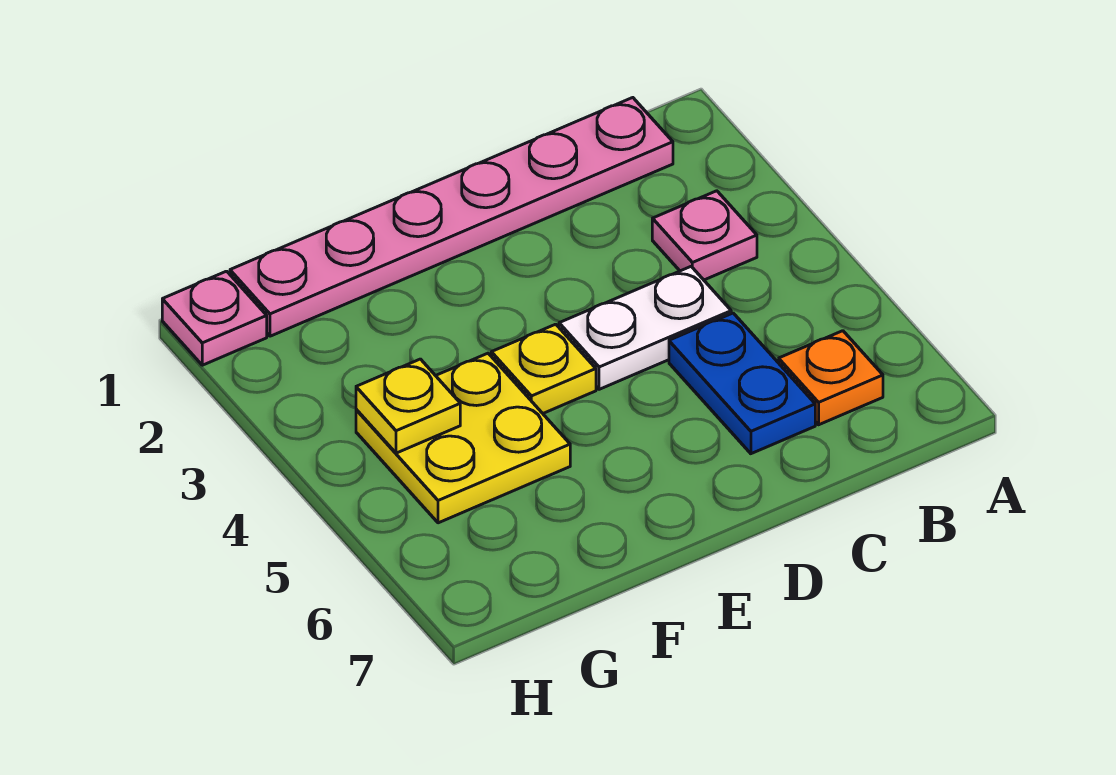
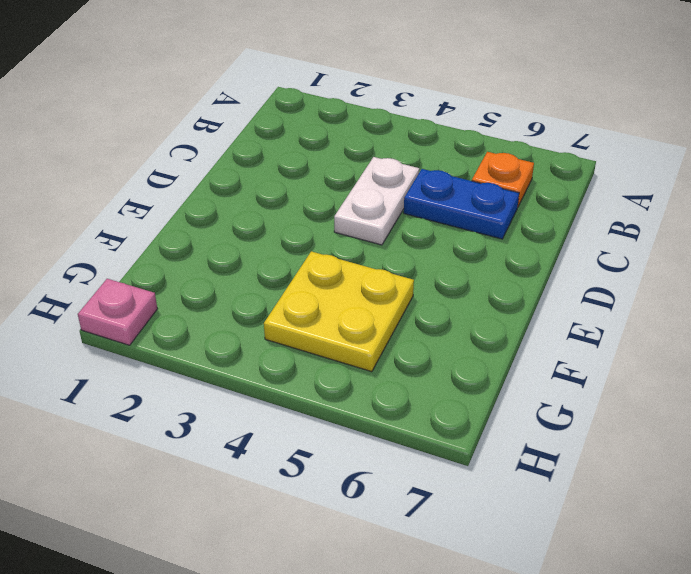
none -> pink 1x6 plate [230,98,673,336]
none -> pink 1x1 plate [652,191,757,280]

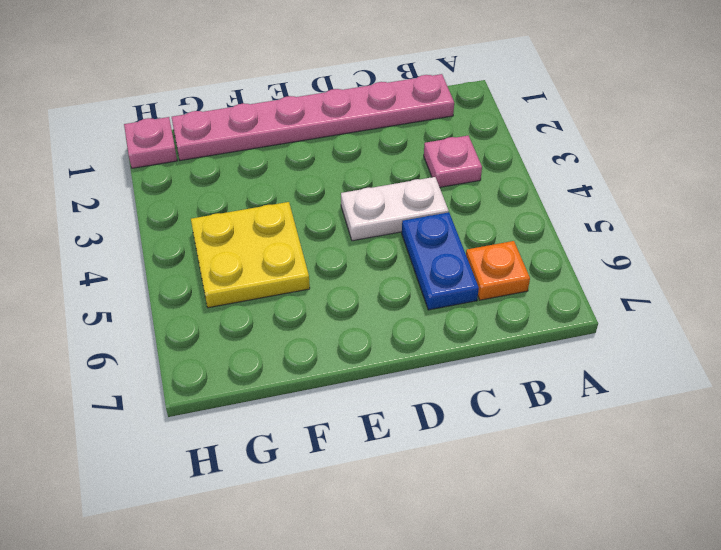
none -> yellow 1x1 plate [491,324,596,413]
none -> yellow 1x1 plate [356,359,460,453]

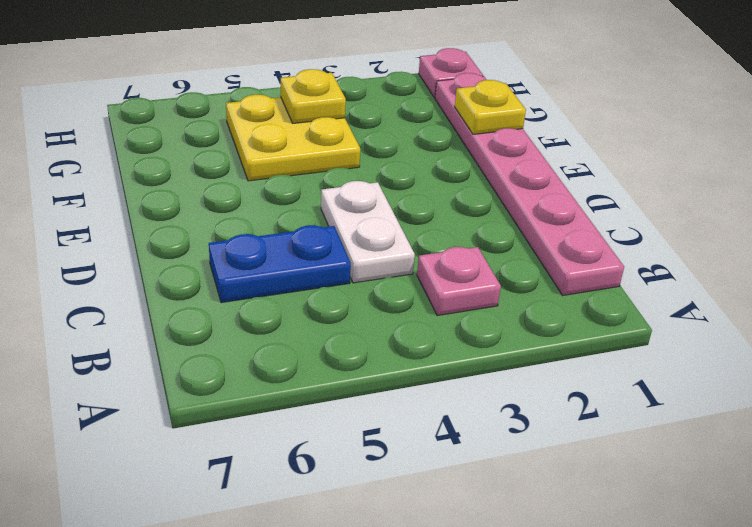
yellow 1x1 plate [455,80,526,134] -> yellow 1x1 plate moved to [491,324,596,413]
none -> orange 1x1 plate [779,331,883,425]

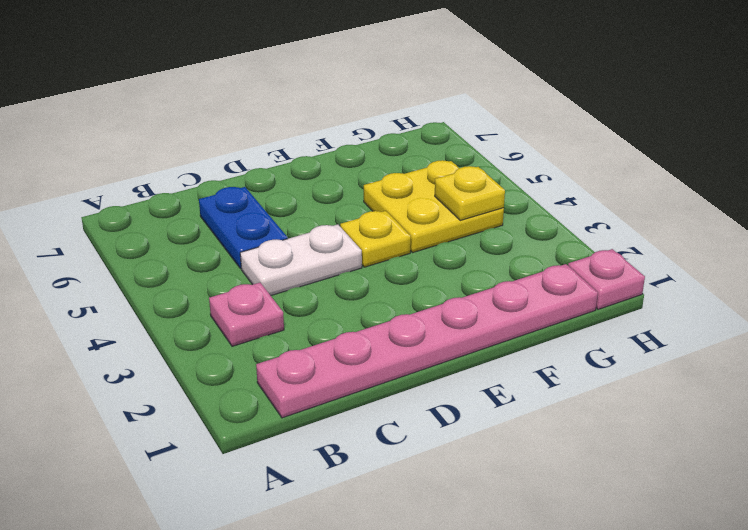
none -> orange 1x1 plate [779,331,883,425]

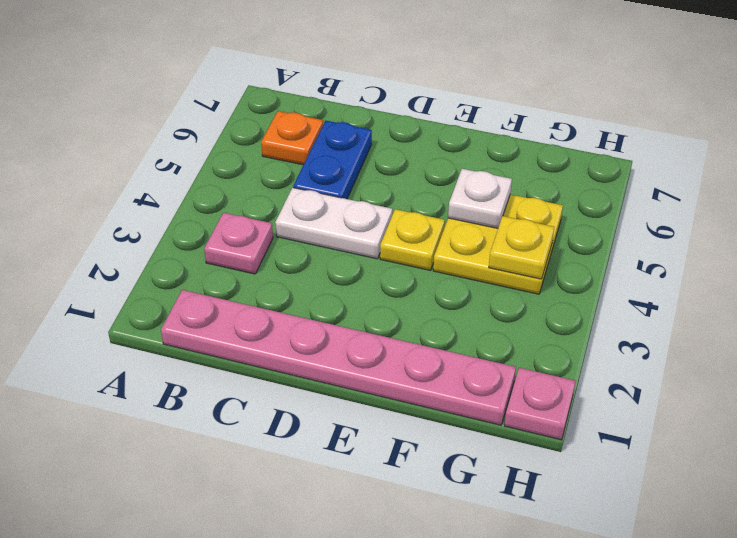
white 1x1 plate [448,169,512,228] -> none

